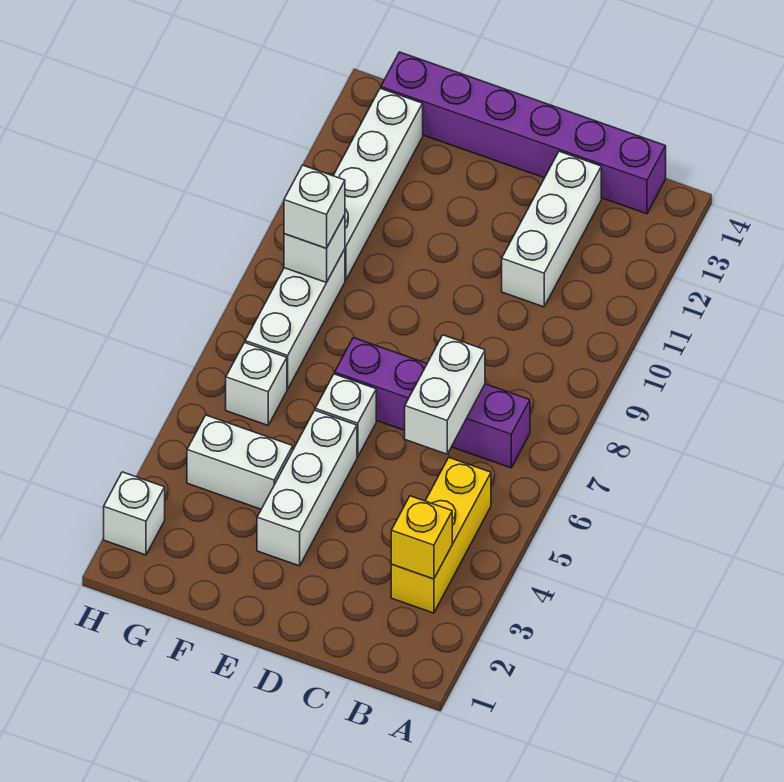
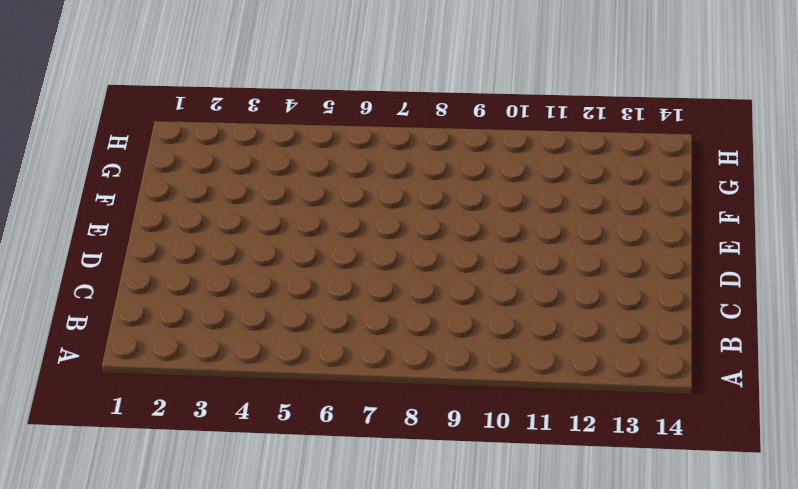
none -> yellow 1x3 brick [391,457,491,613]
none -> purple 1x4 brick [335,338,530,468]
none -> purple 1x6 brick [381,52,666,214]

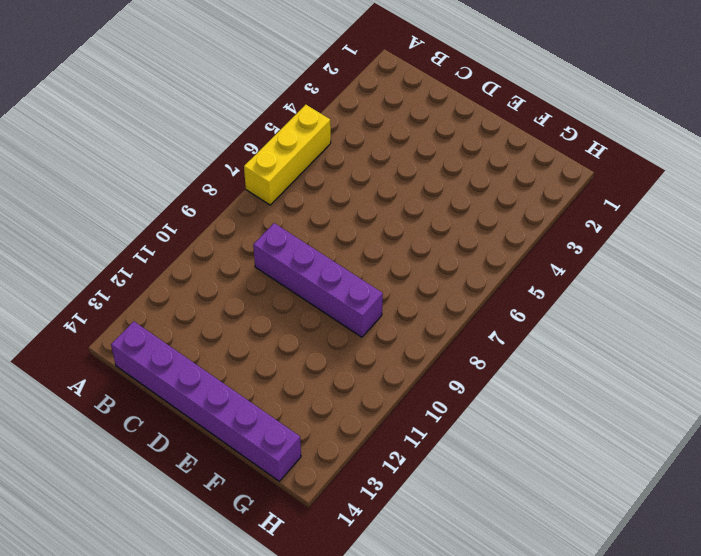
yellow 1x3 brick [244,105,331,205] -> yellow 1x3 brick moved to [391,457,491,613]
purple 1x4 brick [253,223,383,337] -> purple 1x4 brick moved to [335,338,530,468]
none -> white 1x3 brick [502,151,601,307]
none -> white 1x3 brick [257,410,357,566]
none -> white 1x1 brick [315,374,376,457]

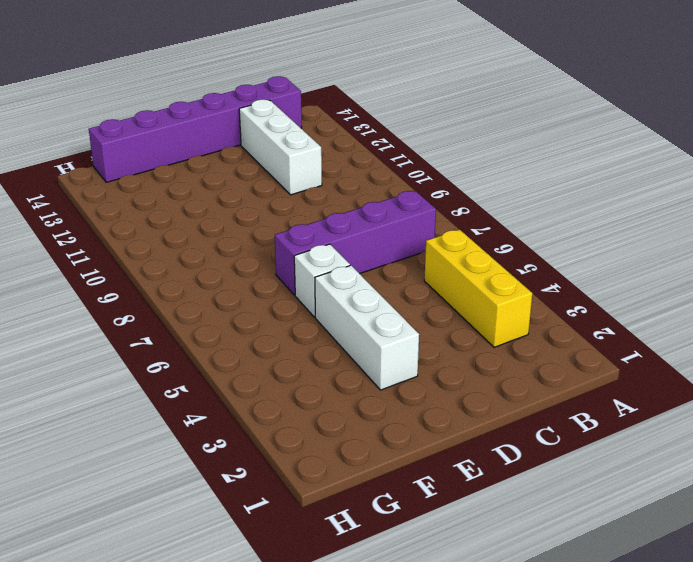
none -> white 1x2 brick [187,415,293,509]
none -> white 1x1 brick [226,343,287,425]
none -> white 1x3 brick [245,249,345,389]

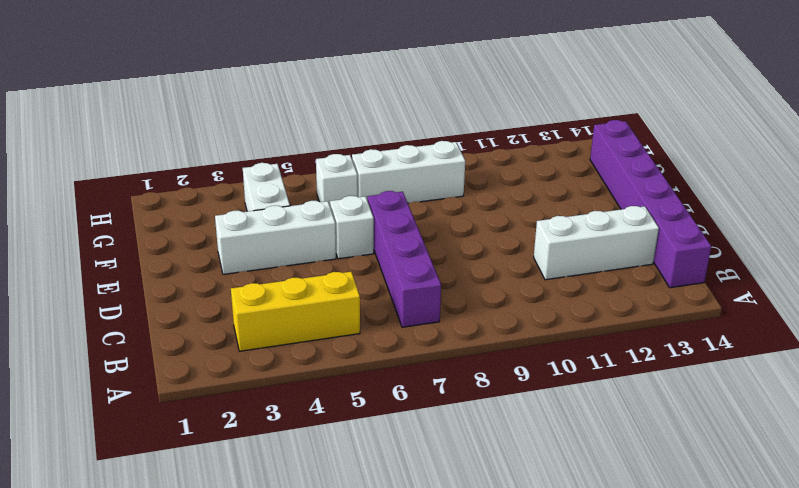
none -> white 1x4 brick [333,88,423,280]
none -> white 1x1 brick [104,472,165,555]
none -> yellow 1x1 brick [391,496,452,579]

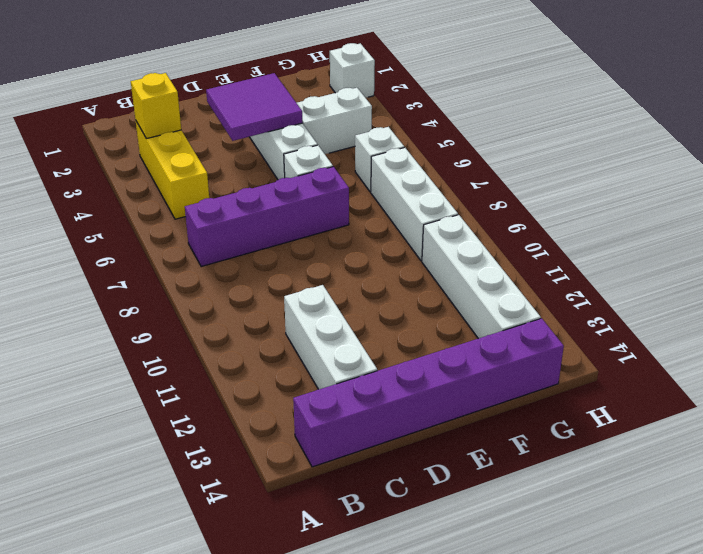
purple 2x2 tile [206,73,303,141] -> none
none -> white 1x2 brick [405,335,485,454]
none -> white 1x1 brick [284,215,345,282]
none -> white 1x1 brick [284,165,345,248]

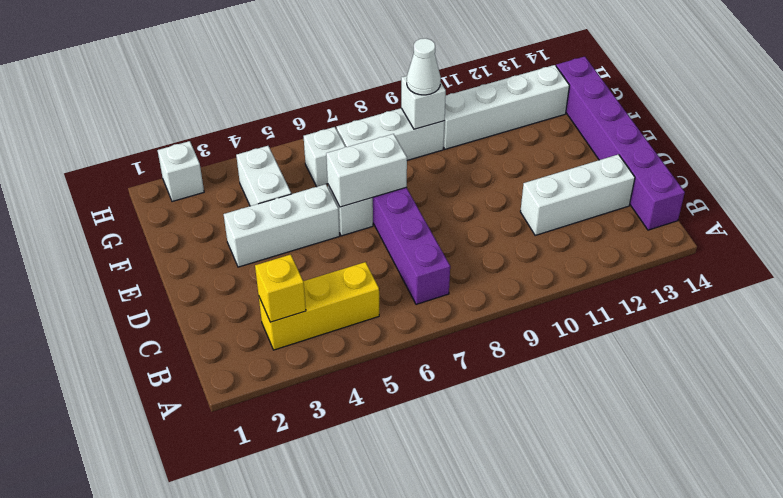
white 1x2 brick [326,134,407,207] -> white 1x2 brick moved to [405,335,485,454]
white 1x1 cone [407,38,441,95] -> white 1x1 brick [284,165,345,248]

